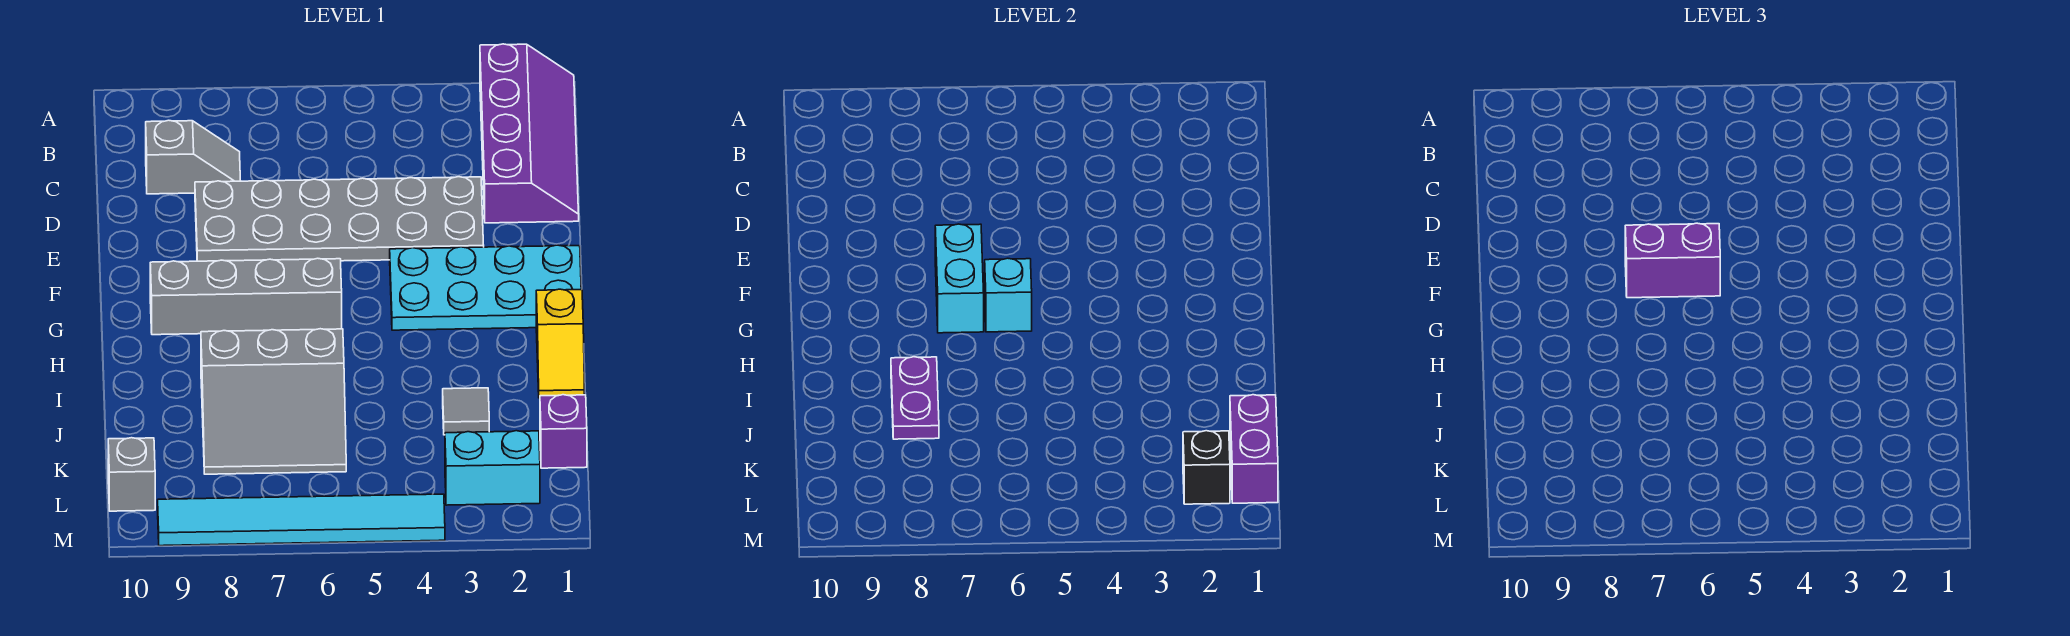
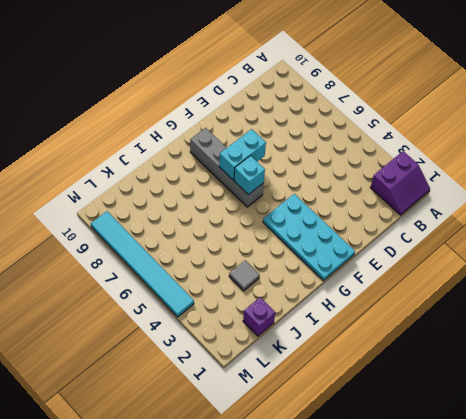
purple 2x2 slope [370,151,430,215] -> purple 2x4 slope [480,44,579,223]
none -> grey 1x2 slope [146,120,240,194]
none -> grey 2x6 plate [195,177,484,261]
none -> yellow 1x2 slope [536,289,584,398]

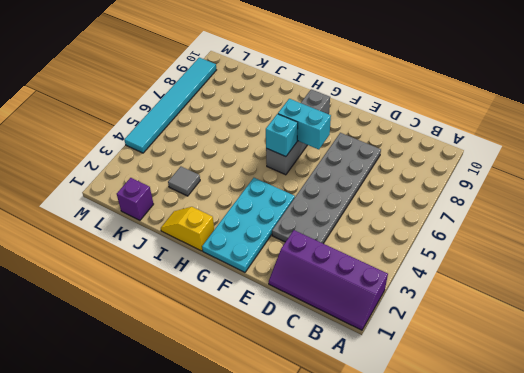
none -> grey 1x2 slope [146,120,240,194]
none -> grey 3x3 slope [201,329,346,474]
none -> cyan 1x2 brick [445,431,540,505]

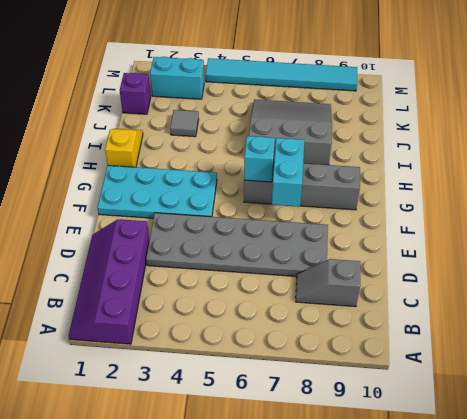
none -> grey 1x1 brick [108,438,155,511]
none -> purple 1x2 plate [891,357,939,439]
none -> purple 1x2 brick [1230,395,1278,503]

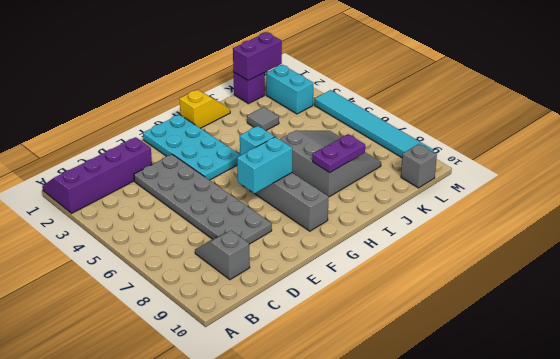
none -> black 1x1 brick [1183,431,1230,504]
none -> purple 1x2 brick [1625,223,1720,298]

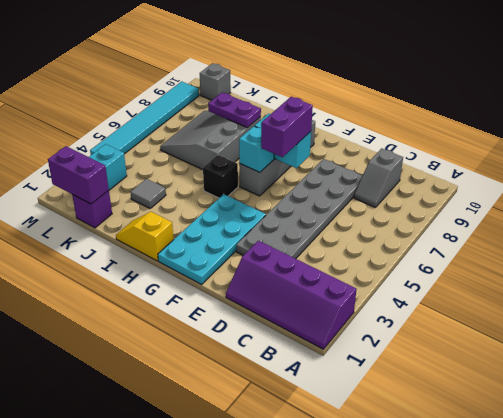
black 1x1 brick [203,155,238,198] -> black 1x1 brick moved to [1183,431,1230,504]

